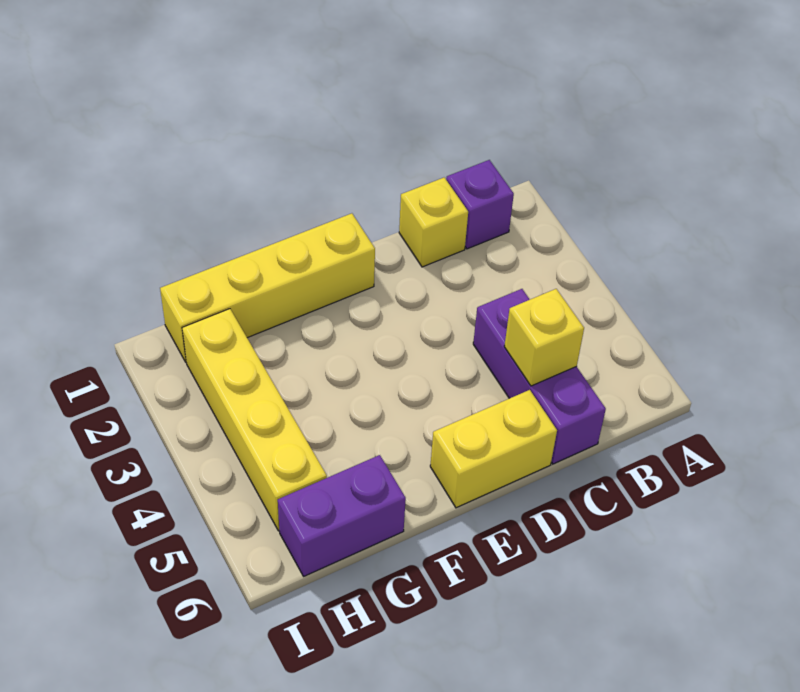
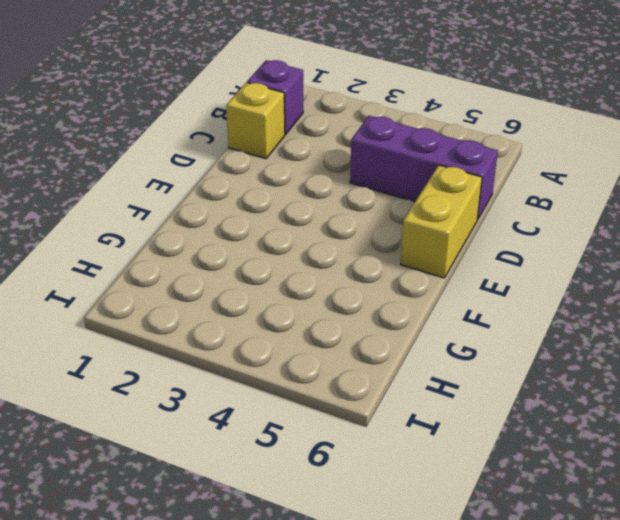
none -> yellow 1x4 brick [160,213,375,362]
none -> purple 1x2 brick [278,455,406,576]

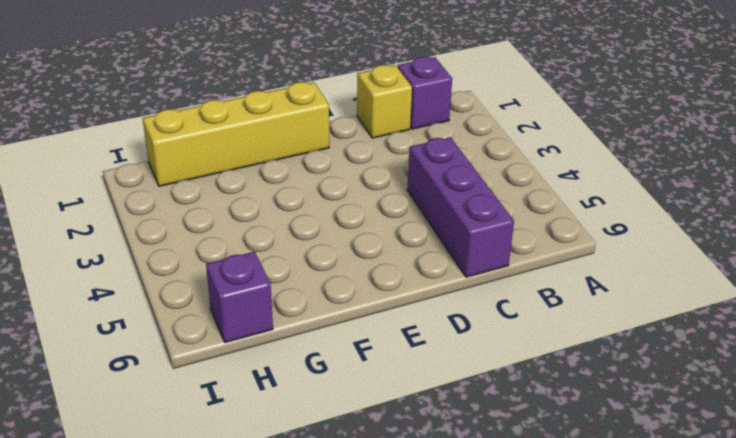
purple 1x1 brick [206,252,273,343] -> purple 1x2 brick [278,455,406,576]
none -> yellow 1x2 brick [430,390,557,508]
none -> yellow 1x4 brick [182,309,327,531]

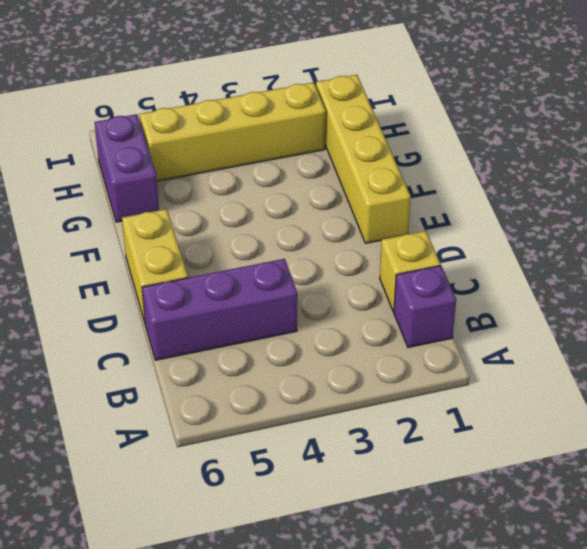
none -> yellow 1x1 brick [504,289,584,386]

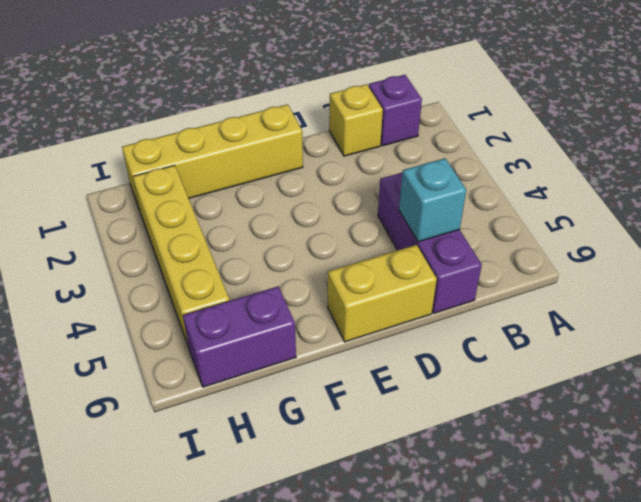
cyan 1x1 brick [399,158,466,242] -> yellow 1x1 brick [504,289,584,386]

